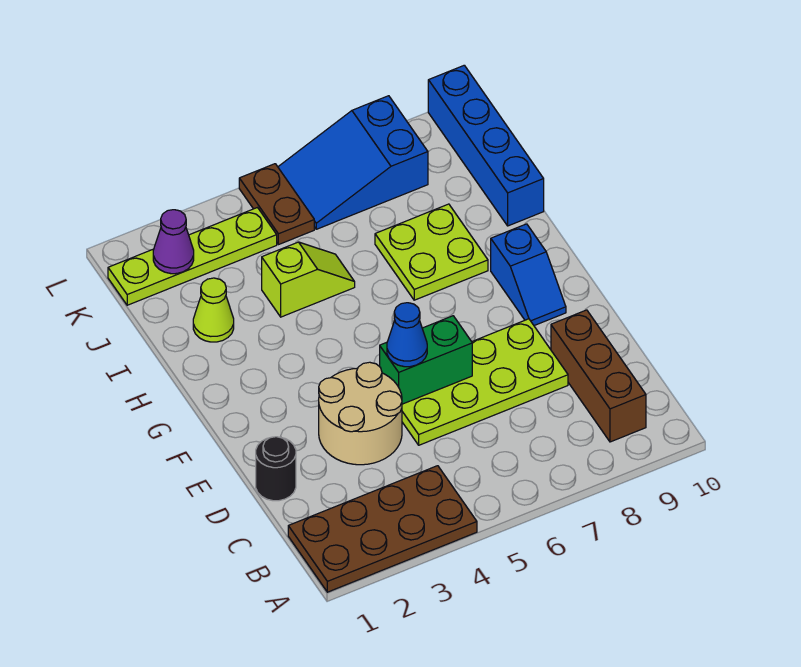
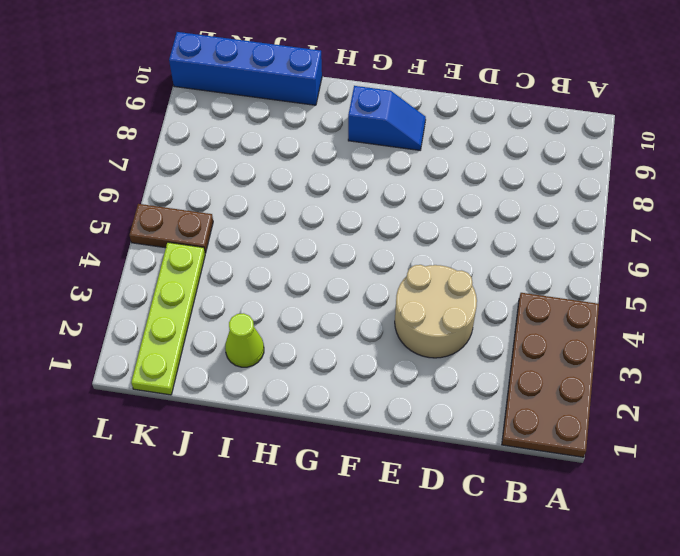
none -> brown 1x3 brick [551,310,646,442]
none -> black 1x1 round brick [256,437,296,501]
none -> lime 2x4 plate [402,319,568,445]

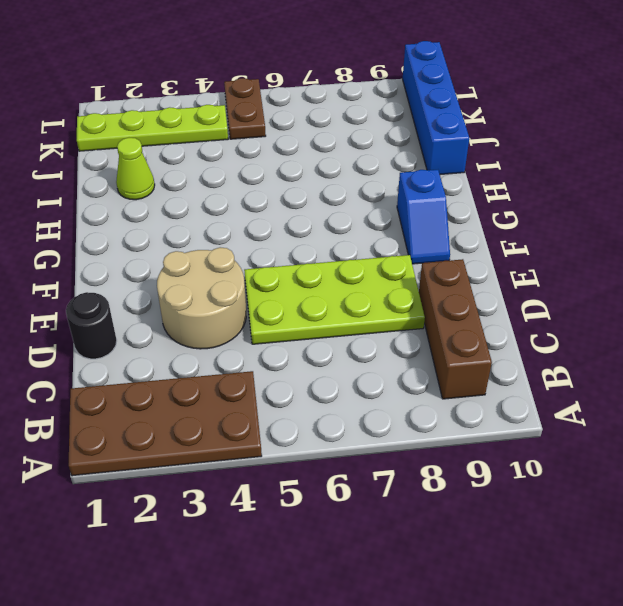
none -> lime 2x2 plate [375,204,488,300]
none -> lime 1x2 slope [262,242,355,317]
none -> blue 2x3 slope [278,96,428,229]

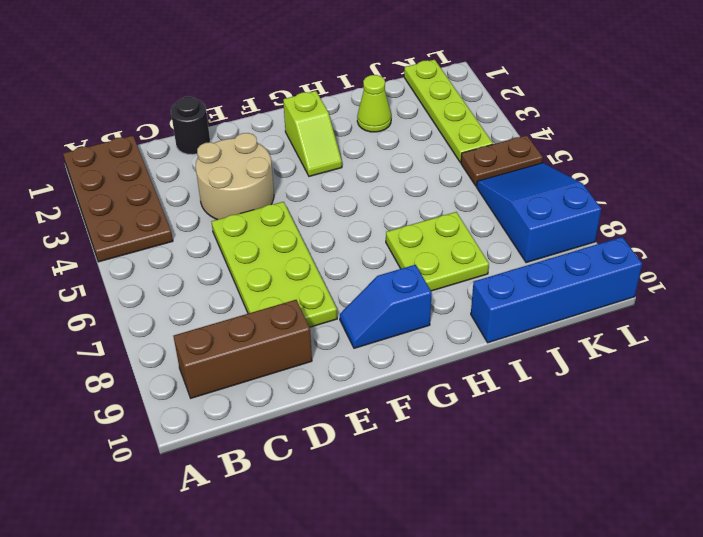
lime 1x2 slope [283,91,342,176] -> lime 1x2 slope moved to [262,242,355,317]
none -> green 1x2 brick [380,316,472,404]
none -> purple 1x1 cone [153,210,194,274]
none -> blue 1x1 cone [387,303,427,367]

